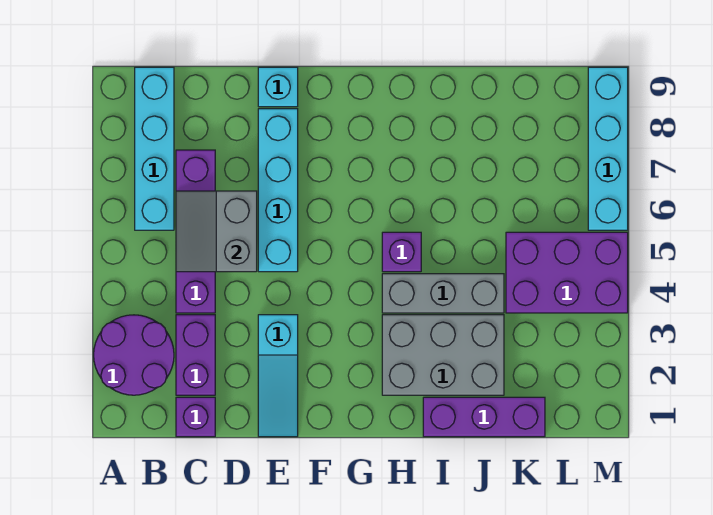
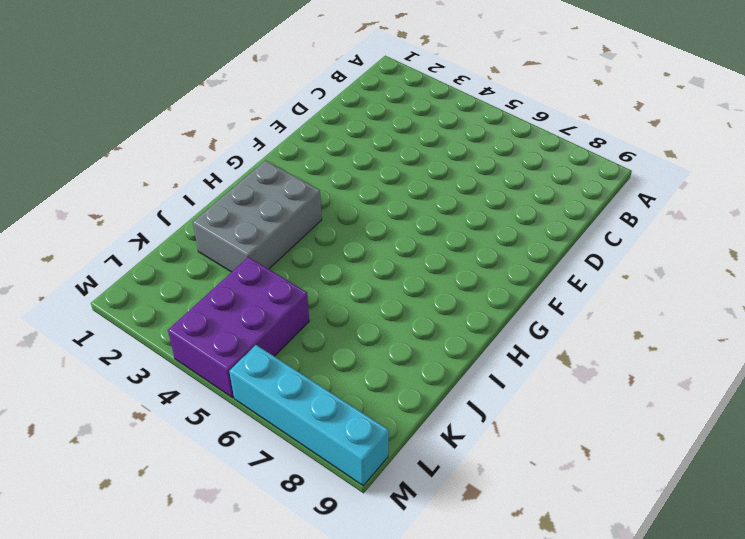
none -> purple 2x2 round brick [94,315,174,395]
none -> cyan 1x4 brick [135,67,174,230]
none -> purple 1x1 brick [176,397,215,437]

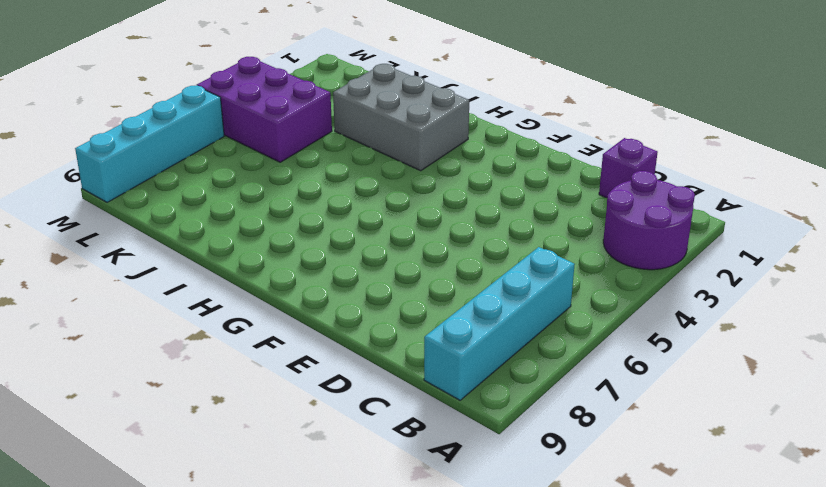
none -> purple 1x2 brick [176,315,215,395]
none -> purple 1x4 brick [176,150,215,313]
none -> cyan 1x3 slope [258,315,298,437]

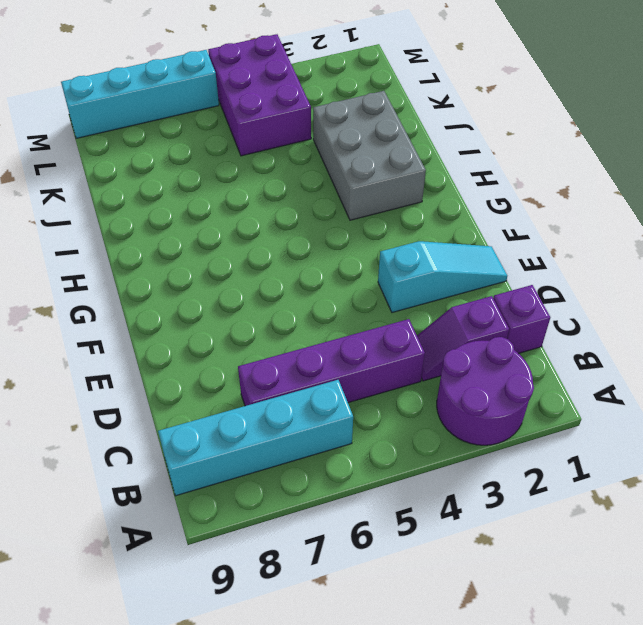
purple 1x2 slope [417,296,509,381] -> purple 1x2 brick [176,315,215,395]
none -> cyan 1x4 brick [258,109,298,272]
none -> cyan 1x1 brick [258,67,298,107]
none -> grey 1x3 brick [382,274,504,313]

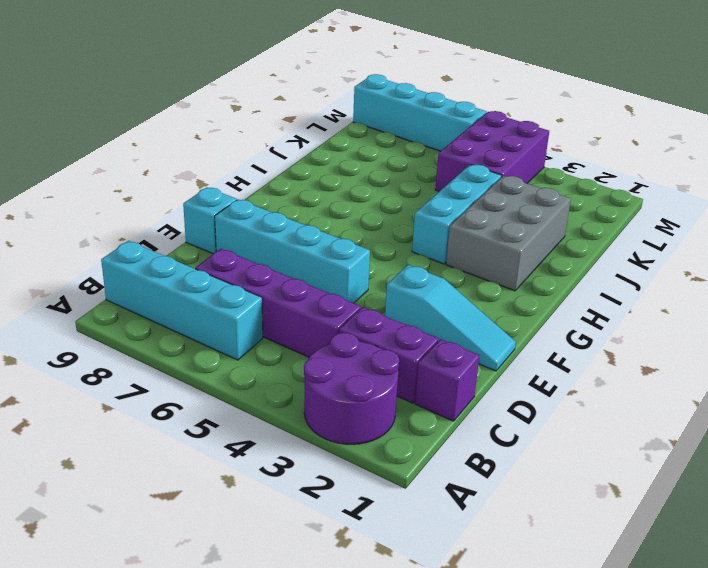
cyan 1x3 brick [412,165,502,264] -> grey 1x3 brick [382,274,504,313]
none -> purple 1x1 brick [382,232,421,272]
none -> purple 1x3 brick [423,397,545,437]
none -> grey 2x2 slope [176,191,257,272]

